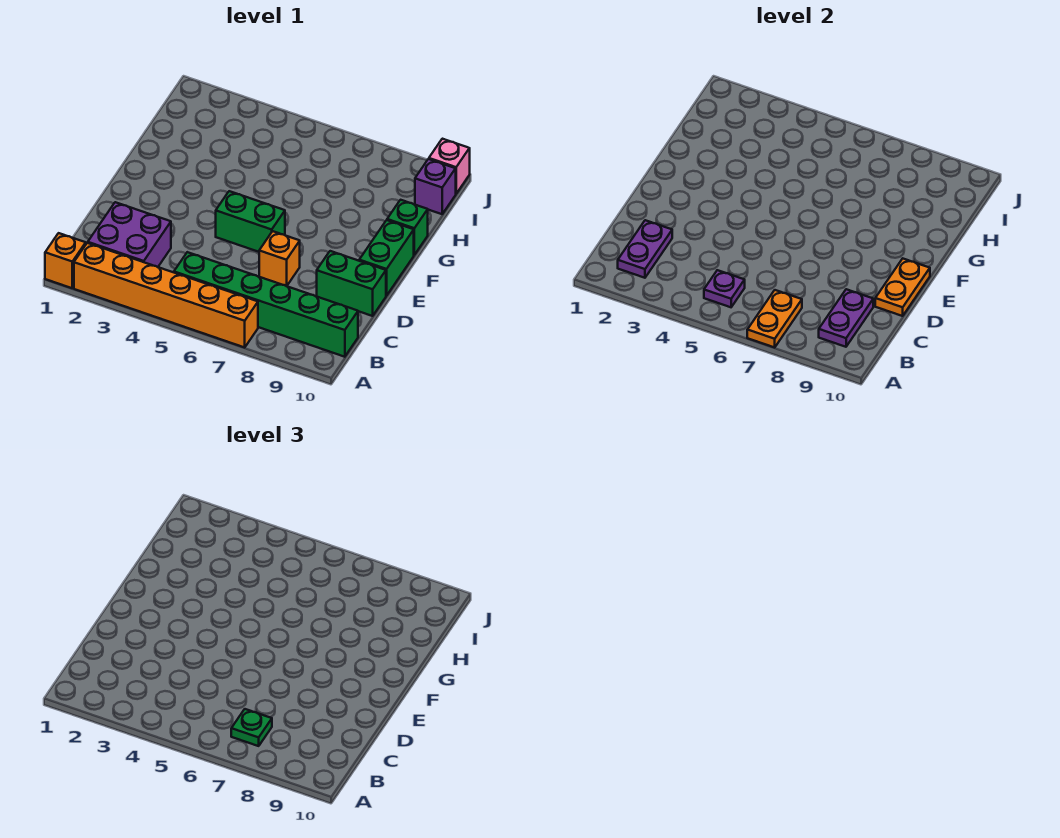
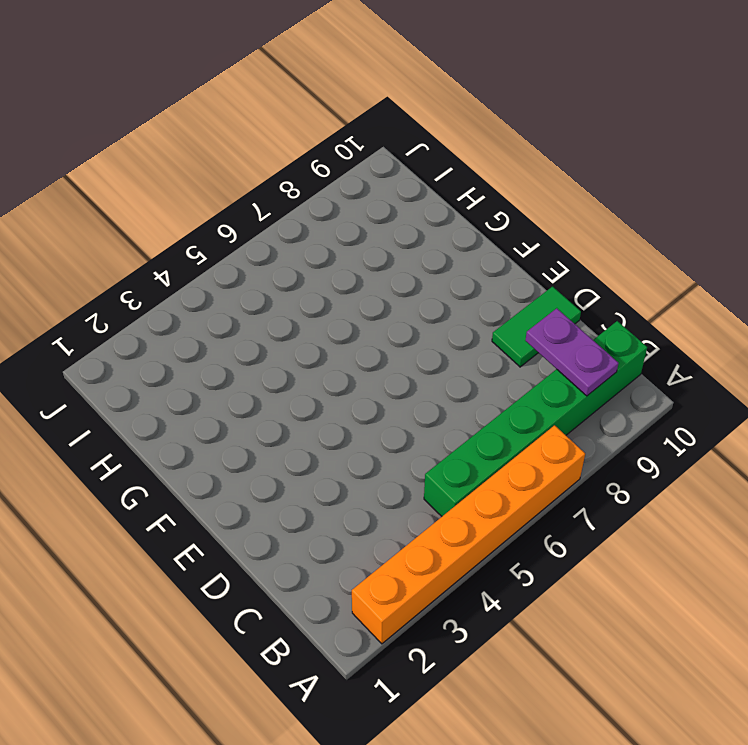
green 1x2 tile [492,287,581,367] -> green 1x2 brick [317,251,386,316]
none -> orange 1x1 brick [45,233,86,288]
none -> purple 2x2 brick [88,202,171,267]
none -> orange 1x1 brick [259,231,300,286]

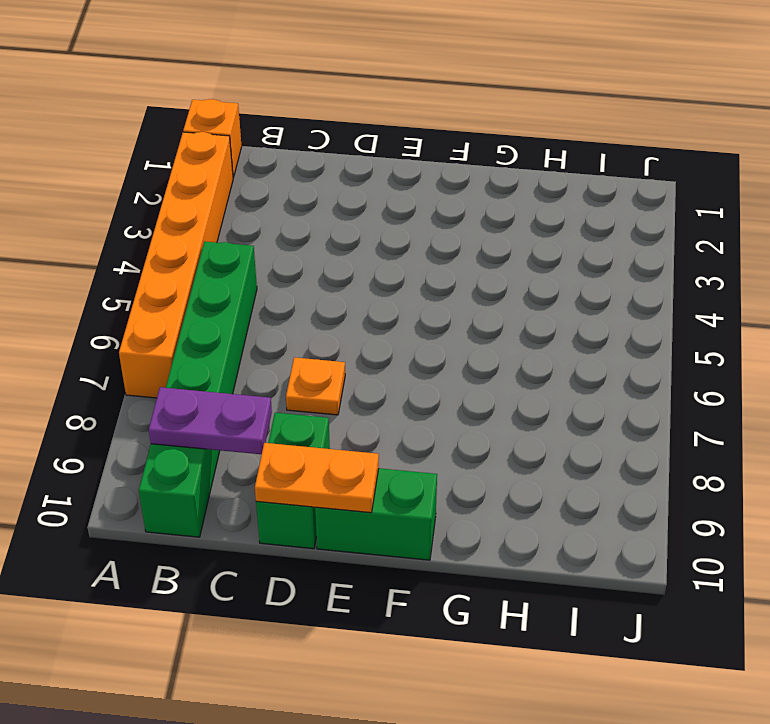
orange 1x1 plate [286,357,345,415] -> orange 1x1 brick [259,231,300,286]
none -> purple 2x2 brick [88,202,171,267]
none -> green 1x2 brick [216,191,285,252]
none -> green 1x1 brick [387,200,428,255]

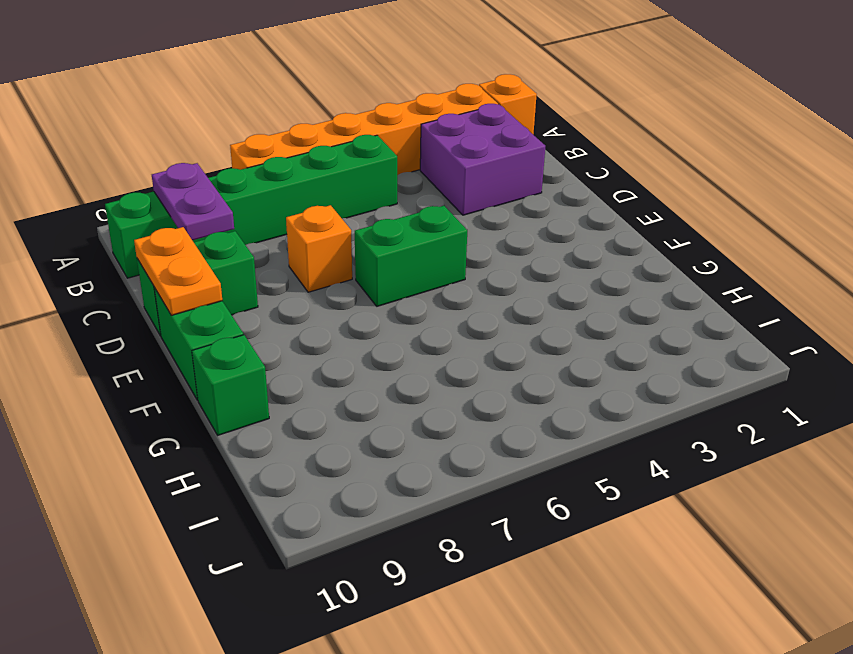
none -> purple 1x1 brick [415,159,456,214]
none -> pink 1x1 brick [429,139,470,194]
none -> orange 1x2 plate [747,290,802,347]

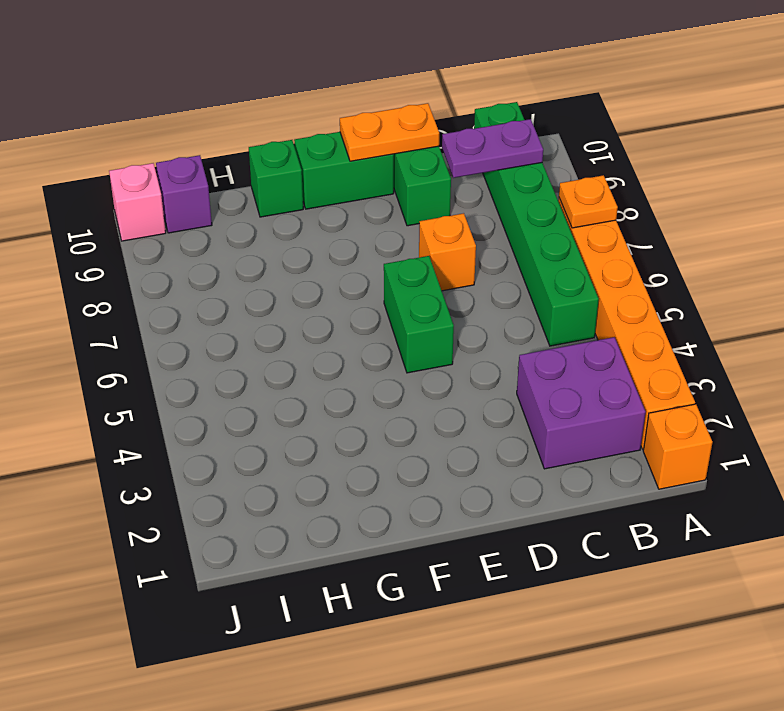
orange 1x1 plate [559,175,618,228] -> orange 1x2 plate [747,290,802,347]
none -> purple 1x2 plate [618,220,672,278]
none -> purple 1x1 plate [704,270,745,307]
none -> green 1x1 plate [231,709,272,746]

